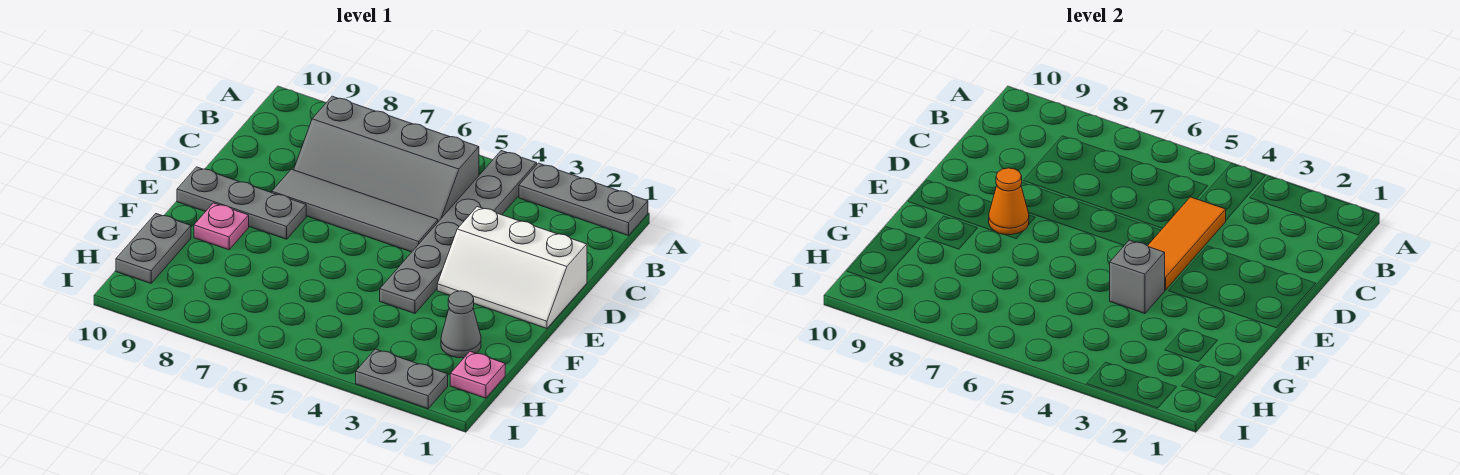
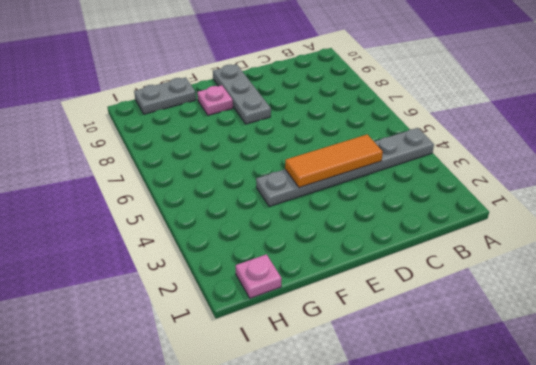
none -> grey 1x3 plate [519,163,648,236]
none -> grey 2x4 slope [294,96,479,222]
none -> white 2x3 slope [437,207,587,328]

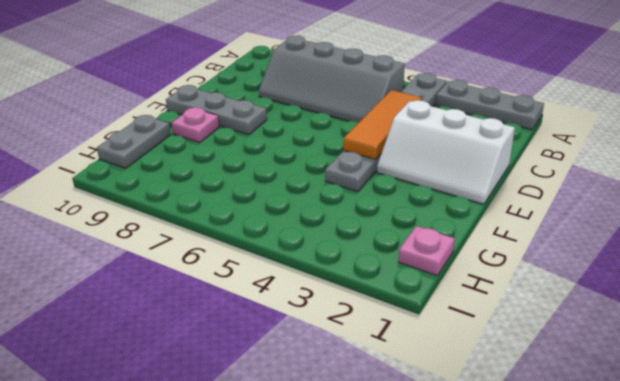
none -> grey 1x4 tile [272,169,438,252]
none -> grey 1x1 cone [441,291,481,358]
none -> grey 1x2 plate [356,349,448,409]

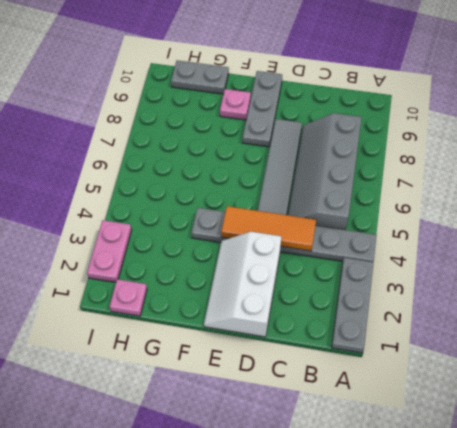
pink 1x2 plate [87,220,132,282] -> grey 1x2 plate [356,349,448,409]
none -> grey 1x1 cone [441,291,481,358]
none -> orange 1x1 cone [989,168,1029,235]
none -> grey 1x1 brick [1110,240,1165,313]

